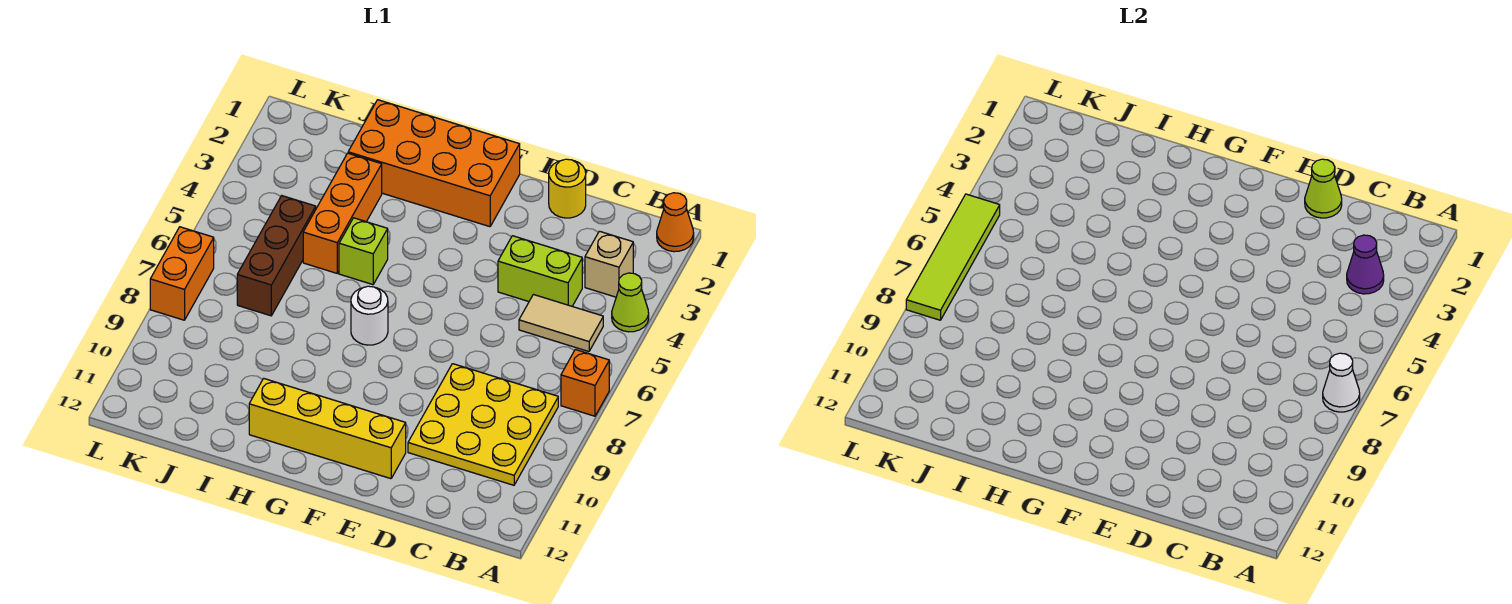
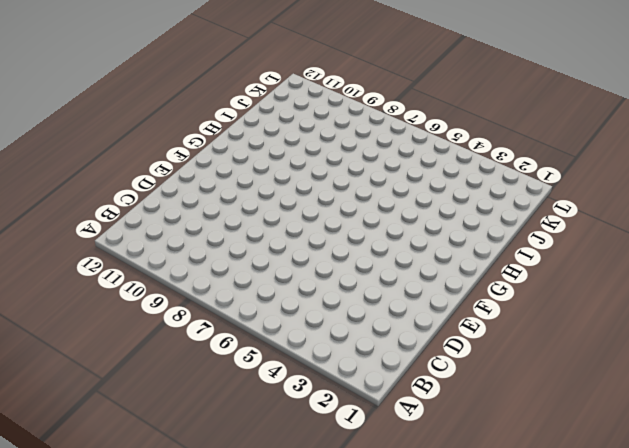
none -> orange 1x1 cone [657,193,694,252]
none -> lime 1x1 cone [612,273,649,332]
none -> orange 1x1 brick [561,349,609,416]

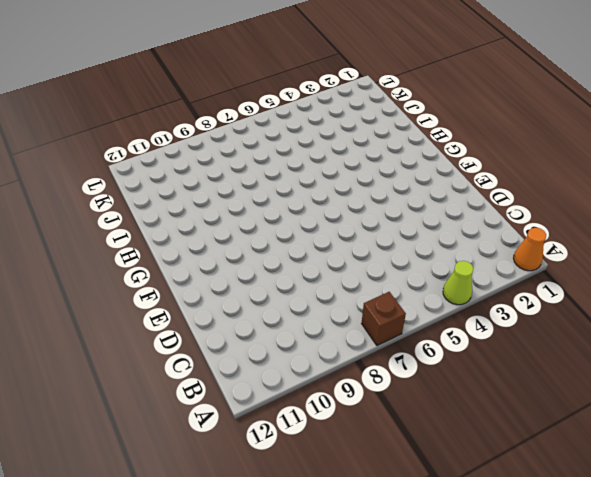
brown 1x1 brick [362,292,406,346] -> orange 1x1 brick [561,349,609,416]
none -> tan 1x1 brick [585,231,633,297]
none -> tan 1x2 tile [519,295,603,352]
none -> yellow 3x3 plate [408,364,558,485]

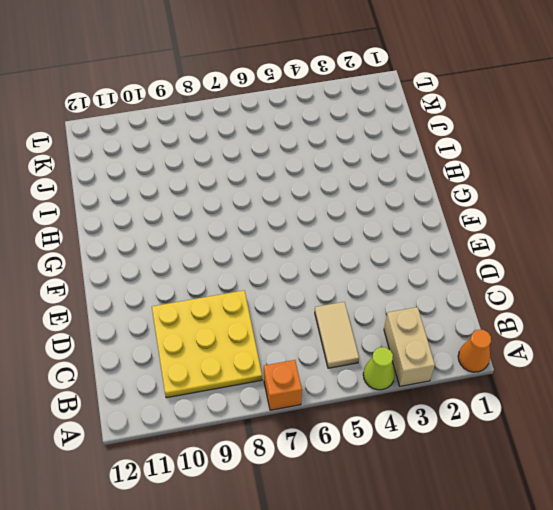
tan 1x2 brick [384,307,435,386] -> tan 1x1 brick [585,231,633,297]
none -> lime 1x2 brick [498,236,582,306]
none -> yellow 1x1 round brick [549,159,586,218]
none -> yellow 1x4 brick [249,379,406,479]

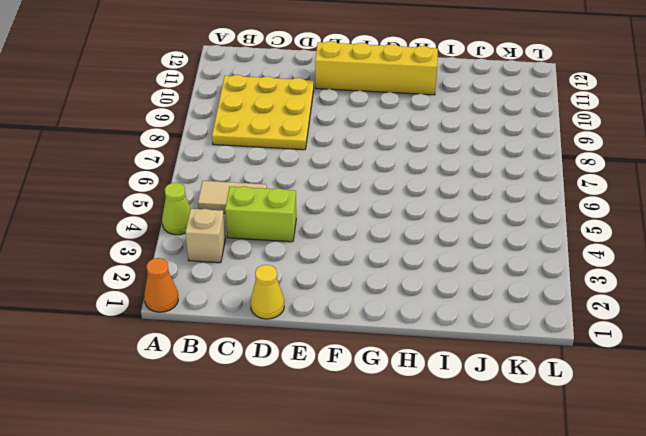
yellow 1x1 cone [250,265,284,319] -> yellow 1x1 round brick [549,159,586,218]
none -> orange 1x1 brick [561,349,609,416]
none -> orange 2x4 brick [348,100,520,227]
none -> white 1x1 round brick [351,286,388,345]

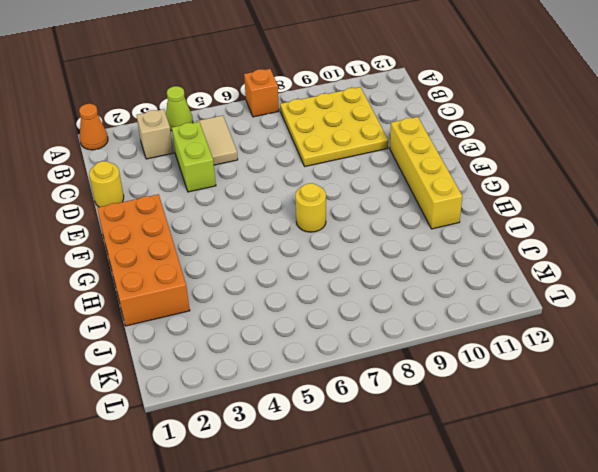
yellow 1x1 round brick [295,183,326,232] -> white 1x1 round brick [351,286,388,345]
none -> lime 1x1 brick [339,218,388,285]
none -> orange 1x3 brick [303,153,382,273]
none -> brown 1x3 brick [237,196,316,316]

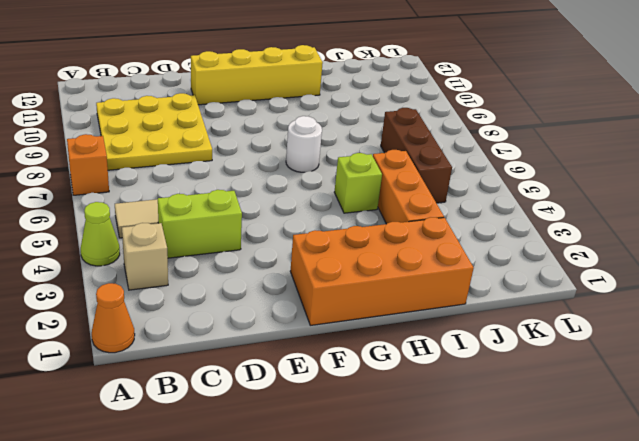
none -> yellow 1x1 round brick [549,159,586,218]
none -> orange 1x2 brick [150,227,214,320]
none -> white 1x1 cone [1323,353,1360,412]

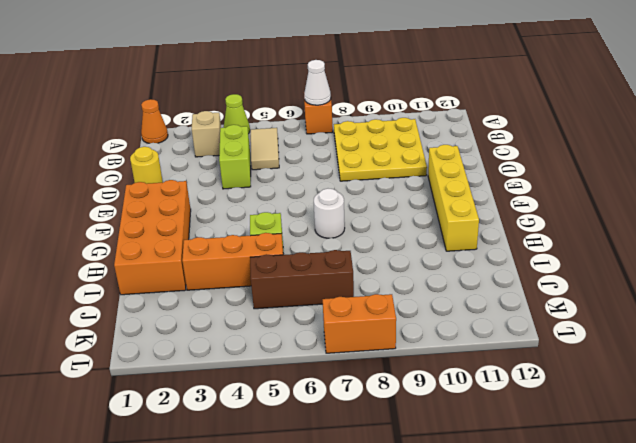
none -> purple 1x1 cone [1347,235,1384,294]
none -> lime 1x1 cone [1305,159,1342,218]
none -> lime 1x4 tile [906,194,1000,320]

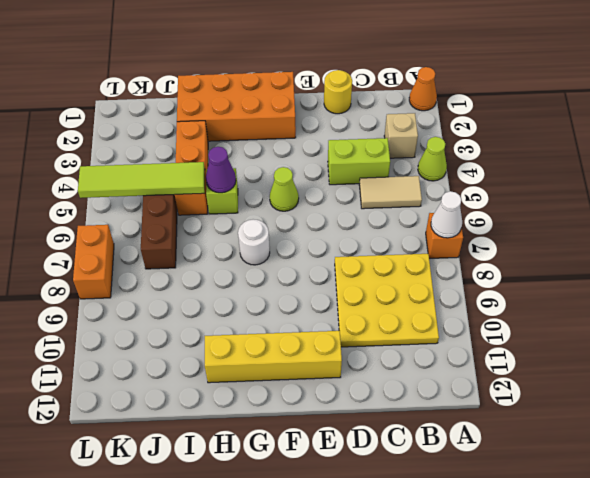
lime 1x1 cone [270,167,299,211] -> lime 1x1 cone moved to [1305,159,1342,218]
purple 1x1 cone [206,147,236,193] -> purple 1x1 cone moved to [1347,235,1384,294]
lime 1x4 tile [78,162,205,198] -> lime 1x4 tile turned to [906,194,1000,320]

